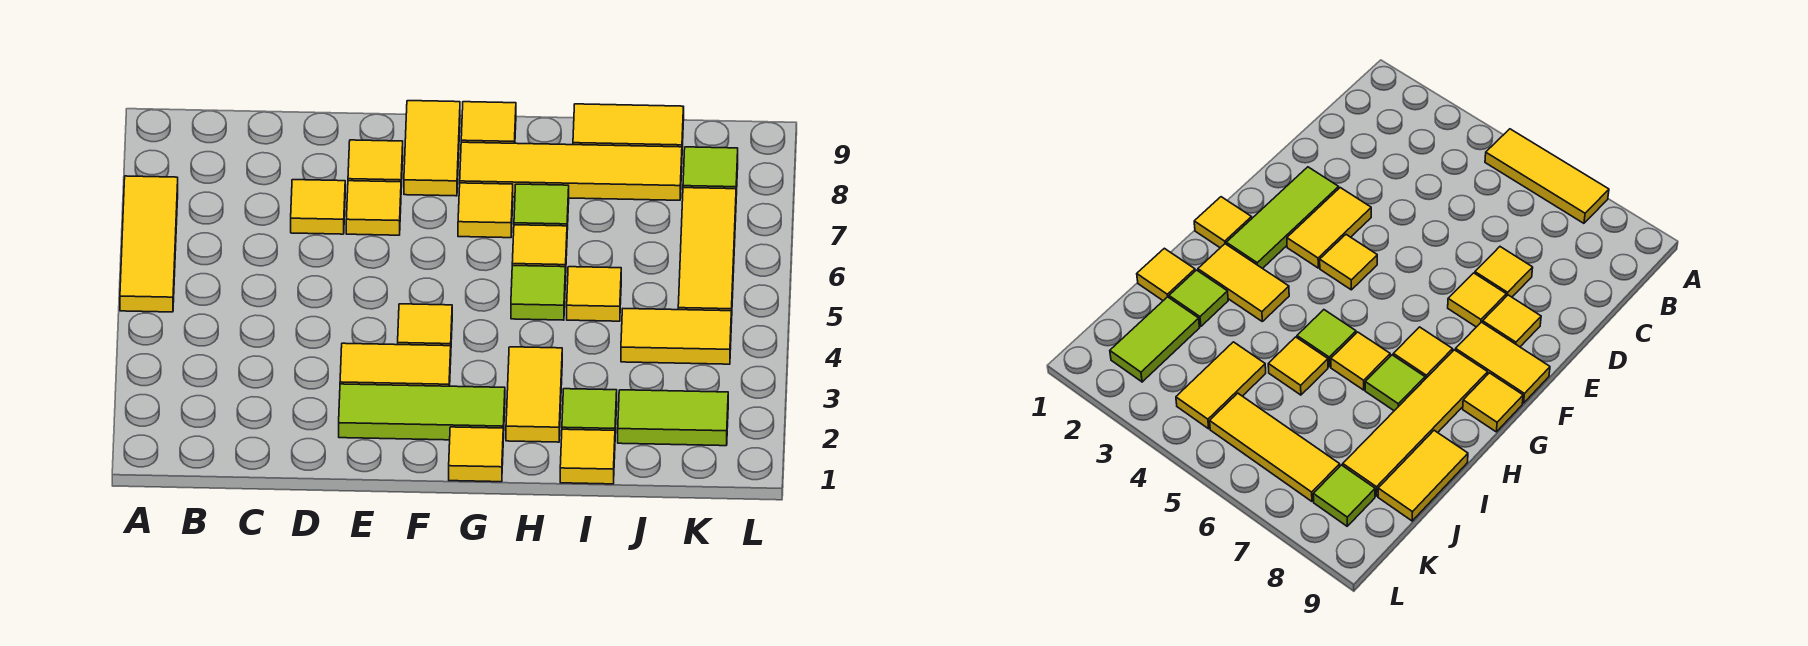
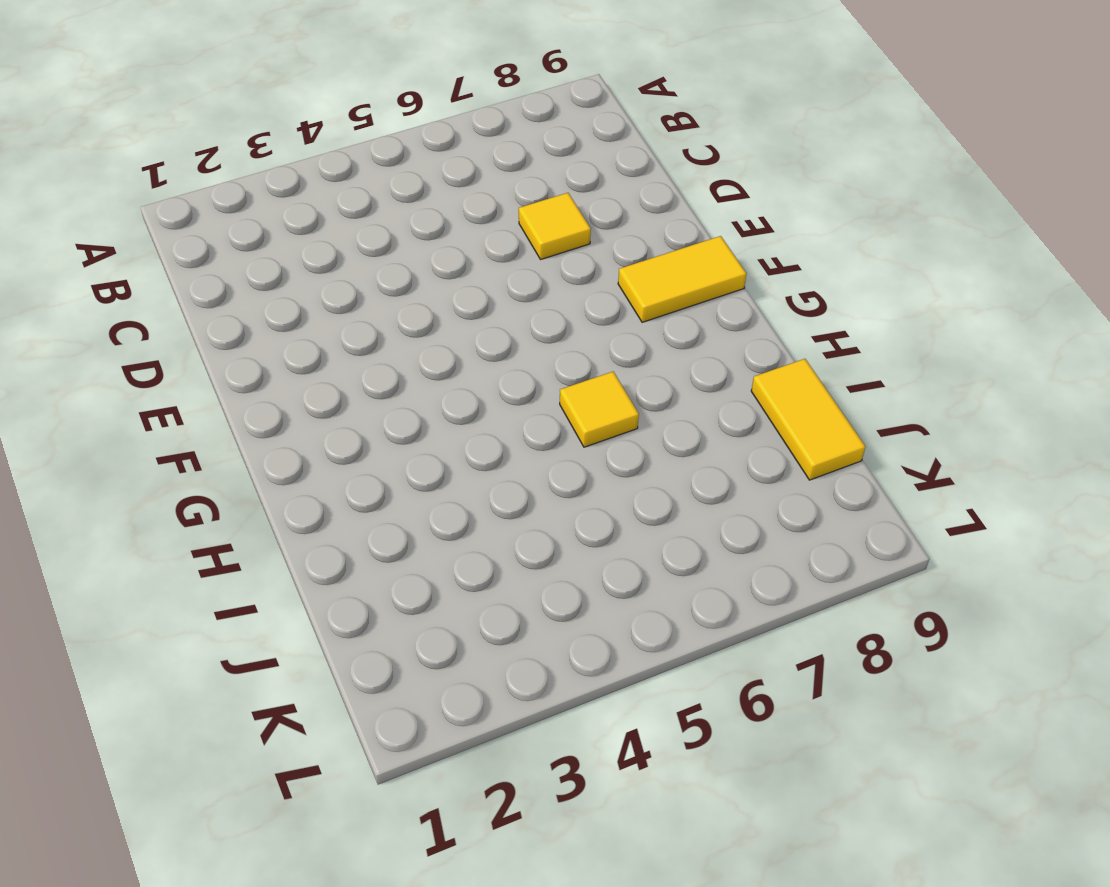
none -> yellow 1x3 tile [120,176,178,312]
none -> lime 1x3 tile [339,384,505,440]
none -> yellow 1x2 tile [340,343,451,386]

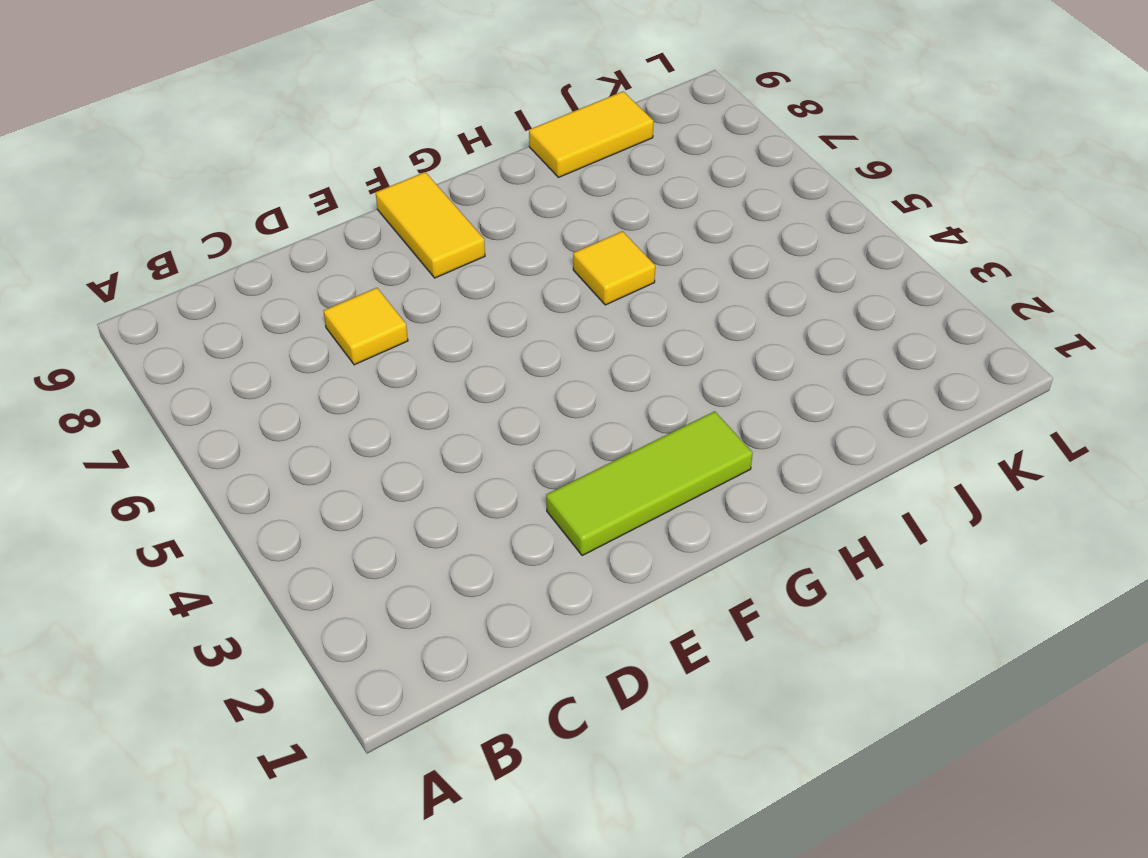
none -> yellow 1x3 tile [120,176,178,312]
none -> yellow 1x2 tile [340,343,451,386]
none -> yellow 1x1 tile [346,181,401,235]

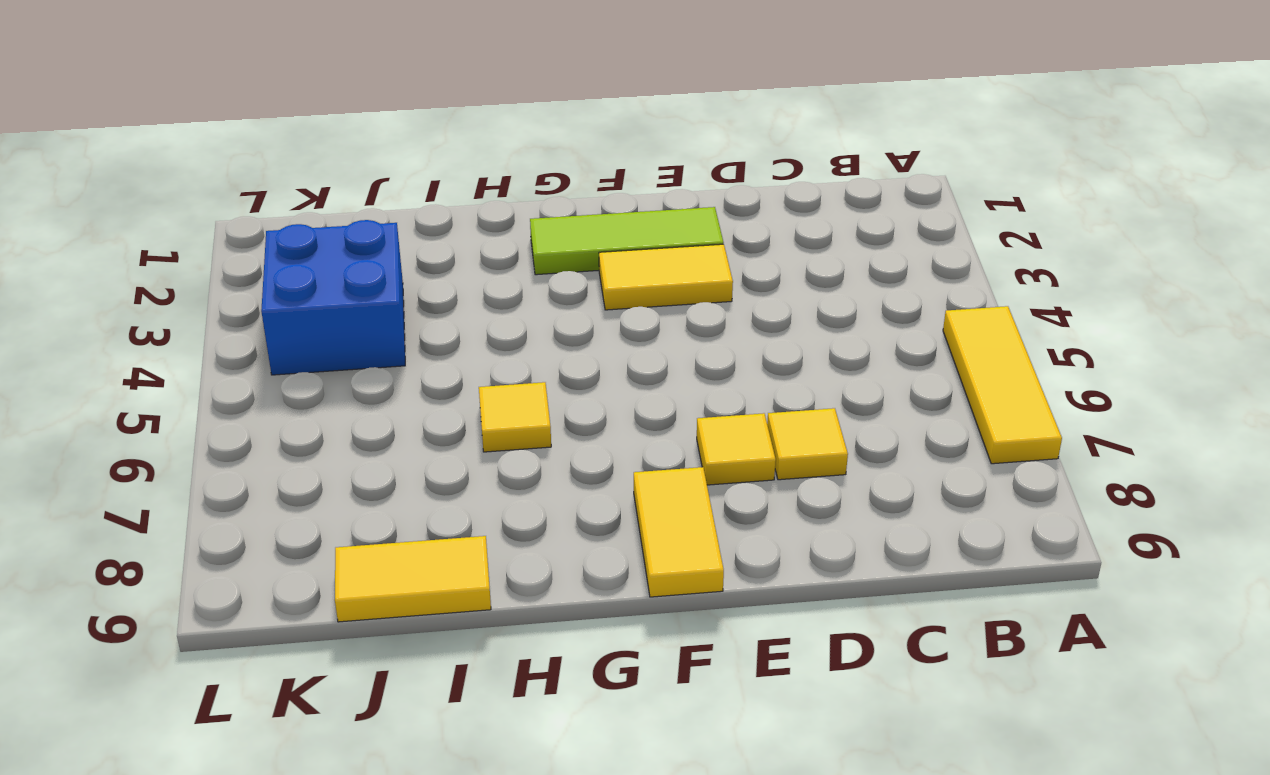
blue 2x2 brick [261,220,405,375] -> yellow 1x2 tile [621,309,731,364]
none -> yellow 1x1 tile [348,140,403,187]
none -> yellow 1x1 tile [398,304,452,346]
none -> yellow 1x1 tile [449,427,503,482]

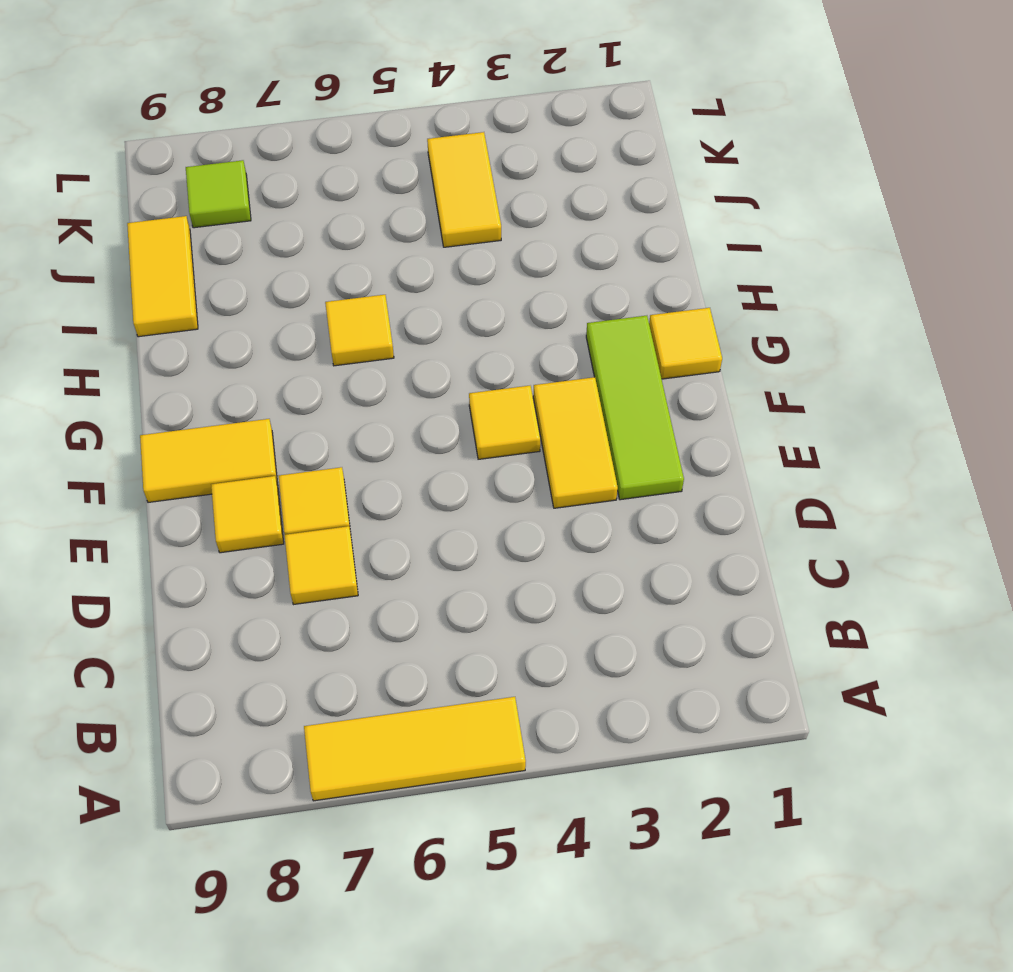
none -> yellow 1x1 tile [458,183,513,238]
none -> yellow 1x4 tile [460,142,682,200]
none -> yellow 1x1 tile [461,102,516,143]

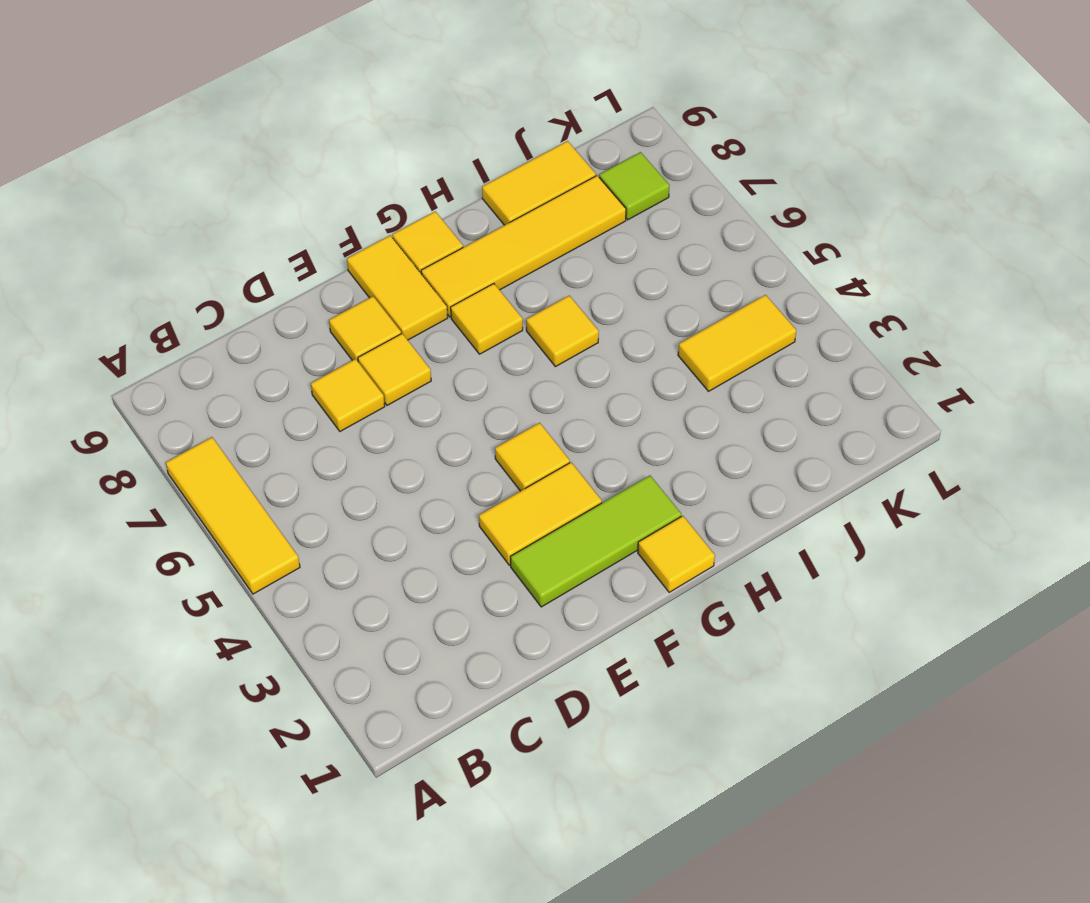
none -> yellow 1x2 tile [506,347,562,442]
none -> lime 1x1 tile [511,266,566,320]
none -> lime 1x1 tile [514,184,569,230]

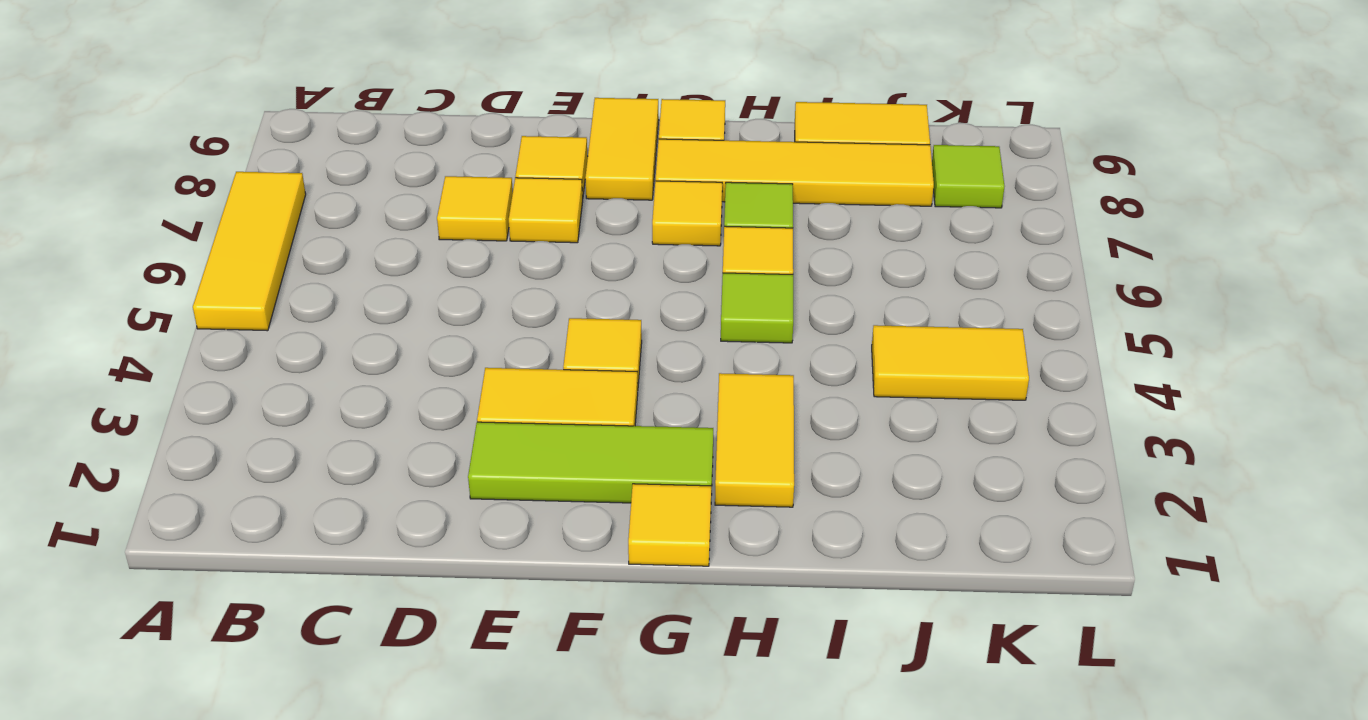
none -> yellow 1x1 tile [560,429,615,484]
none -> lime 1x1 tile [562,389,617,433]
none -> yellow 1x1 tile [567,267,621,321]

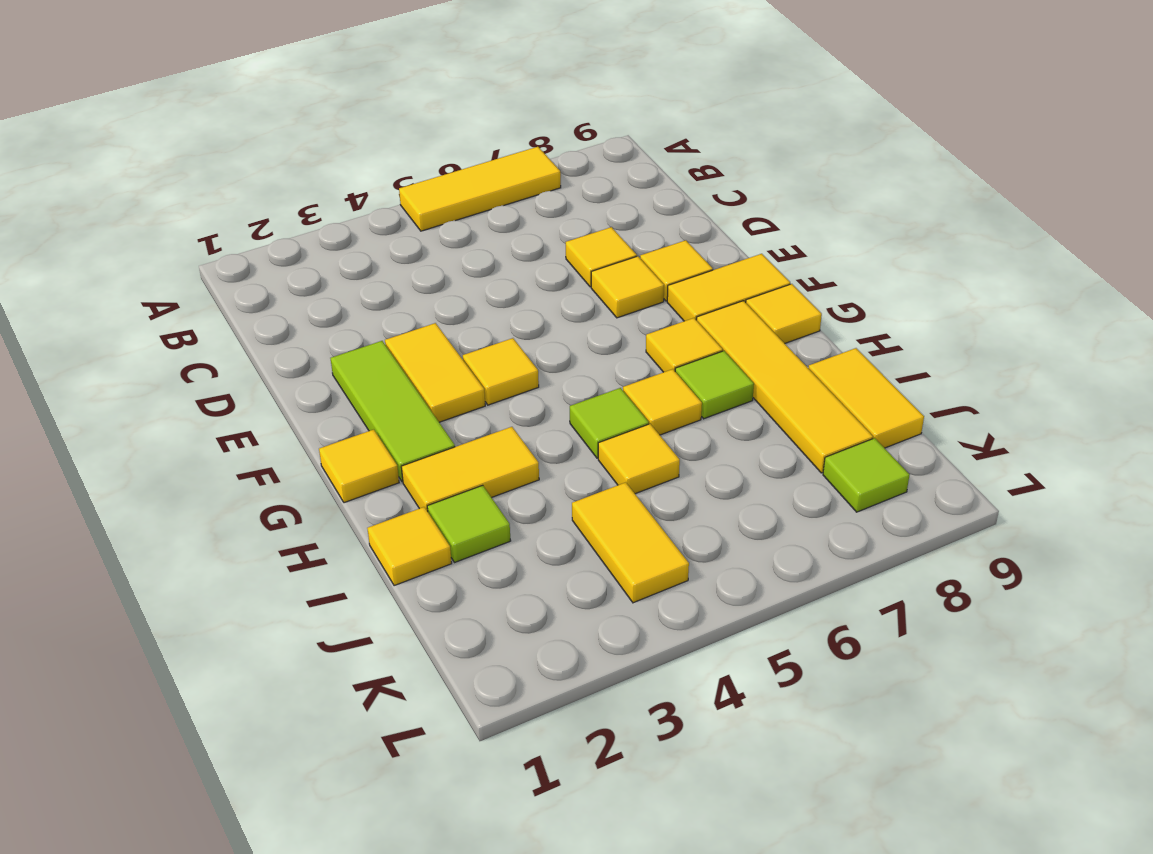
none -> lime 1x2 tile [618,390,728,446]
none -> yellow 1x3 tile [678,188,736,323]

